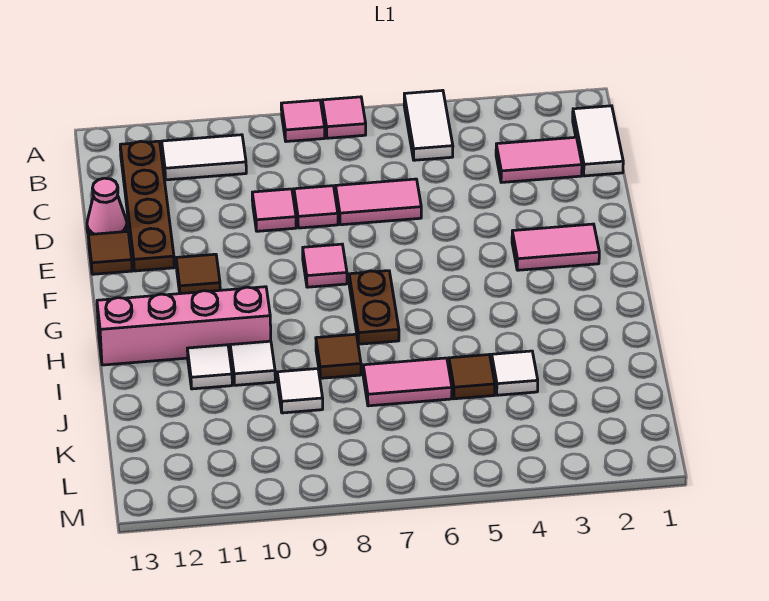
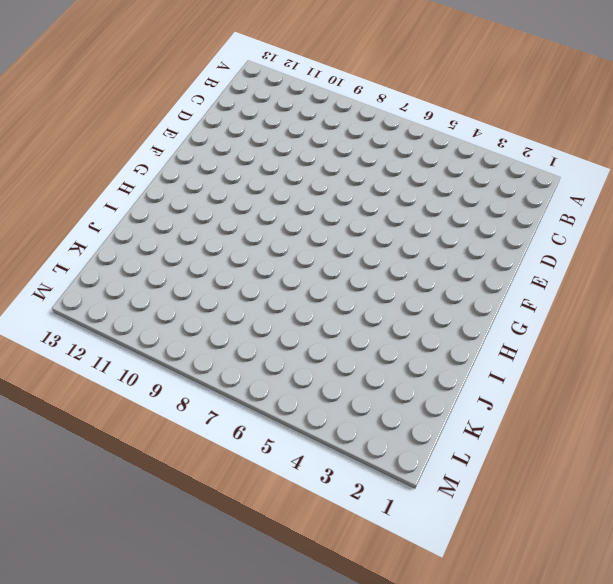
none -> white 1x2 tile [404,90,453,160]
none -> pink 1x1 tile [322,97,366,138]
none -> pink 1x1 tile [281,100,325,142]

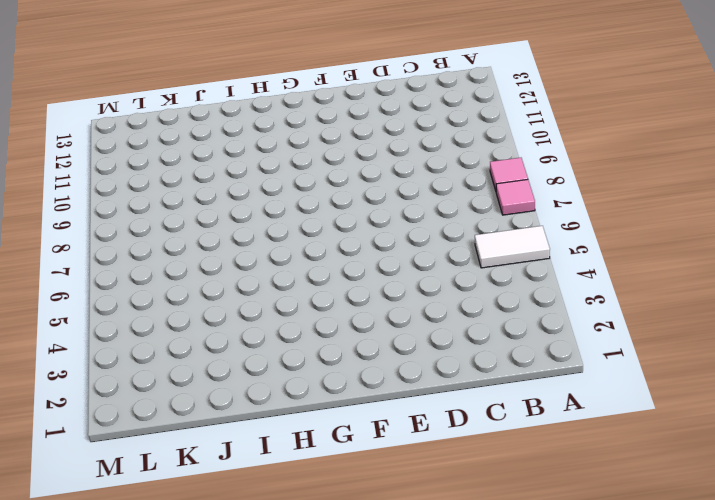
none -> white 1x2 tile [573,106,623,176]
none -> white 1x2 tile [162,135,246,180]
none -> brown 1x4 plate [120,141,174,271]

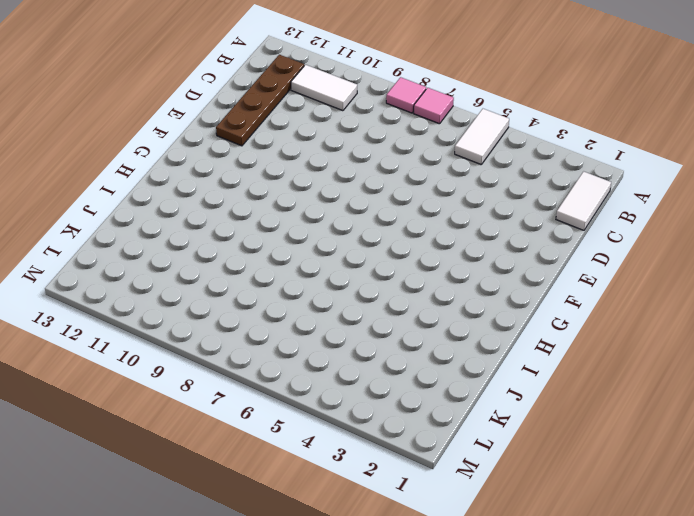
none -> pink 1x2 tile [496,137,582,183]
none -> pink 1x2 tile [336,179,421,225]
none -> pink 1x1 tile [294,186,338,228]

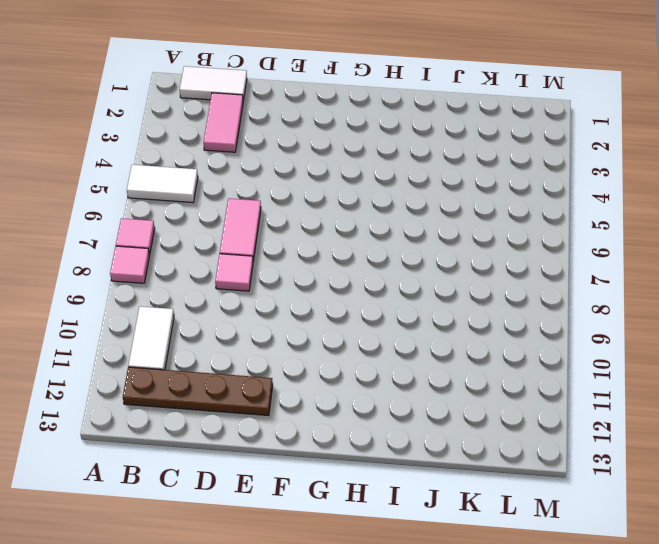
none -> pink 1x1 tile [252,189,296,231]
none -> pink 1x1 cone [87,178,127,234]
none -> brown 1x1 tile [88,231,132,274]

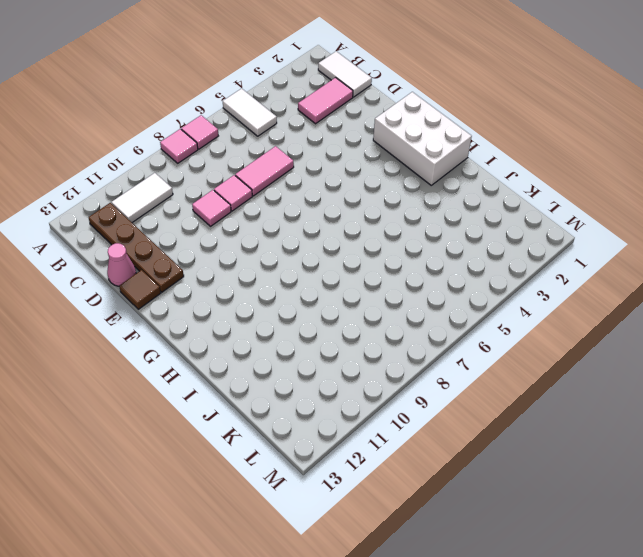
white 2x3 brick [373,92,472,185] -> pink 1x2 tile [512,224,599,270]
none -> pink 1x1 tile [303,244,347,287]
none -> brown 1x1 tile [176,254,220,294]
none -> brown 1x2 plate [349,271,399,344]

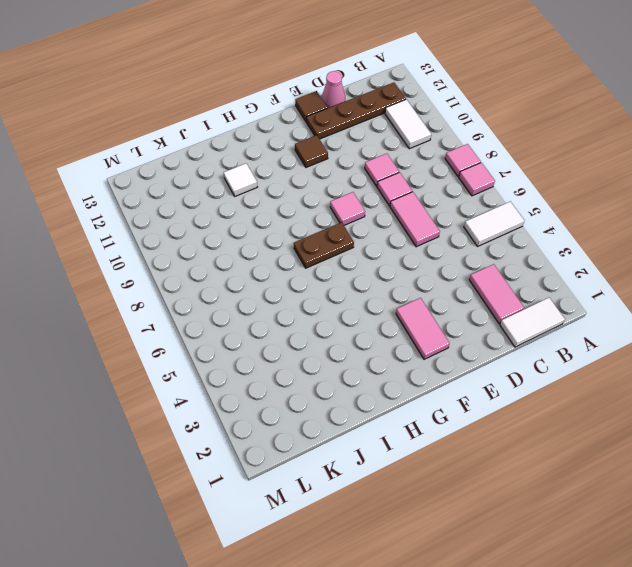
none -> pink 1x4 brick [97,287,271,365]
none -> brown 1x1 tile [316,334,361,378]
none -> white 1x1 tile [230,341,275,385]

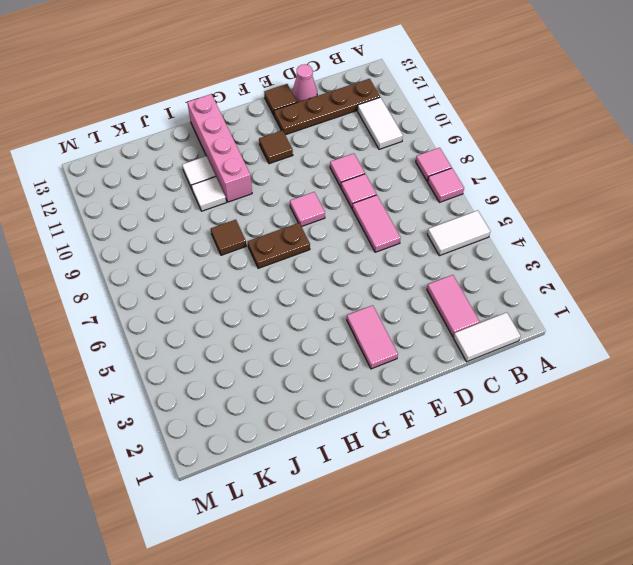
none -> white 1x1 tile [492,351,538,395]
none -> brown 1x1 tile [449,355,495,399]
none -> pink 1x2 tile [363,358,452,406]

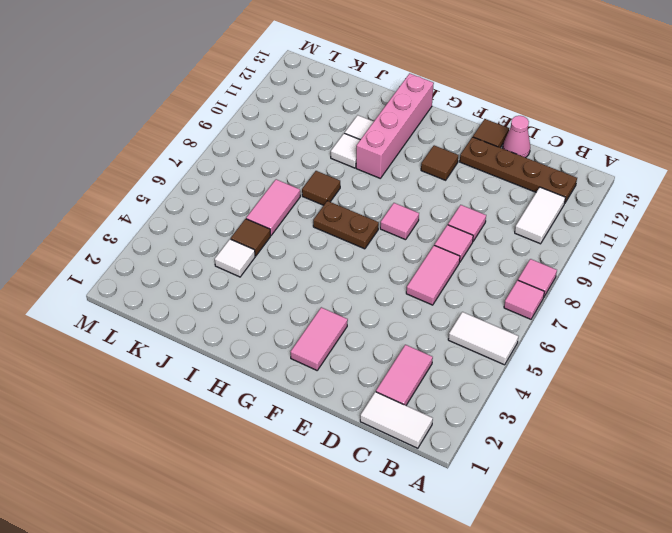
none -> white 1x1 tile [277,369,323,413]

